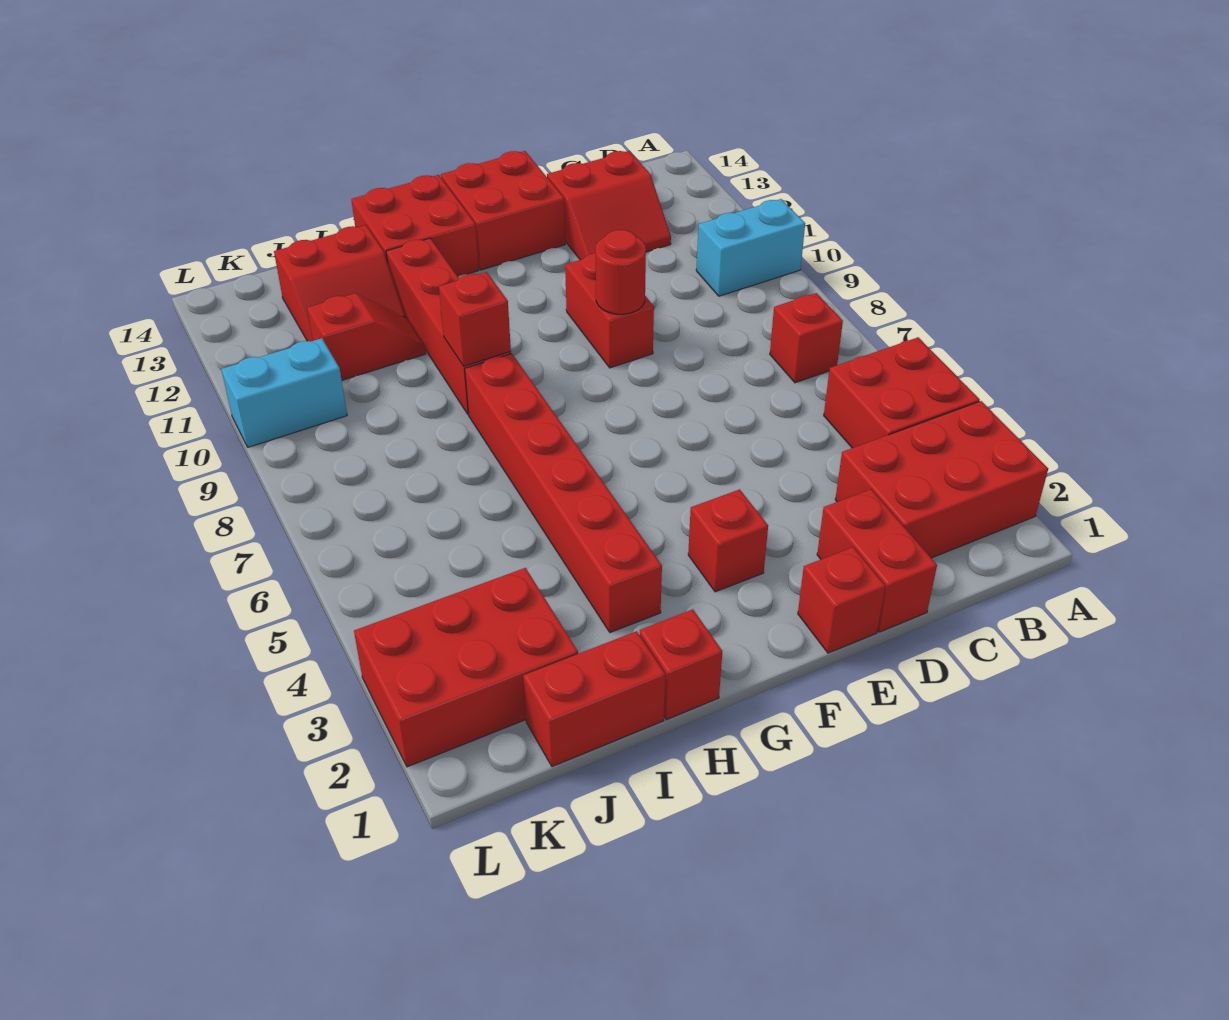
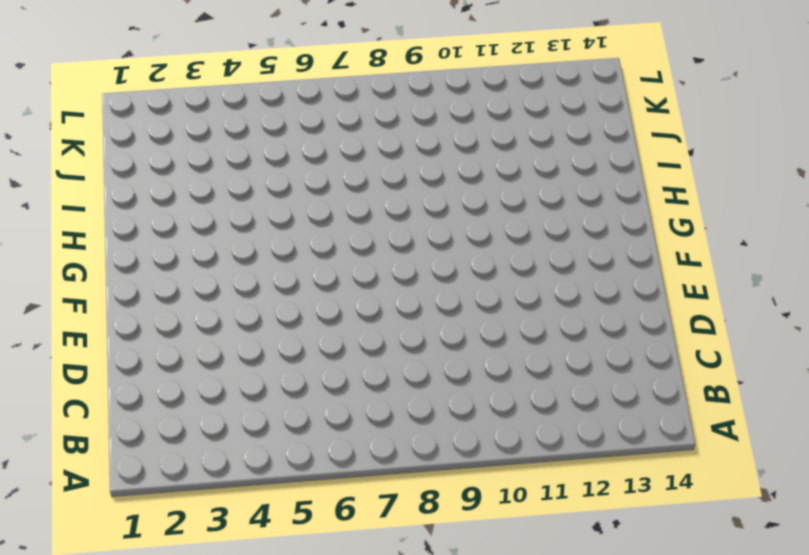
none -> red 2x3 brick [835,401,1048,558]
none -> red 2x2 brick [824,337,980,448]
none -> cyan 1x2 brick [696,199,805,296]

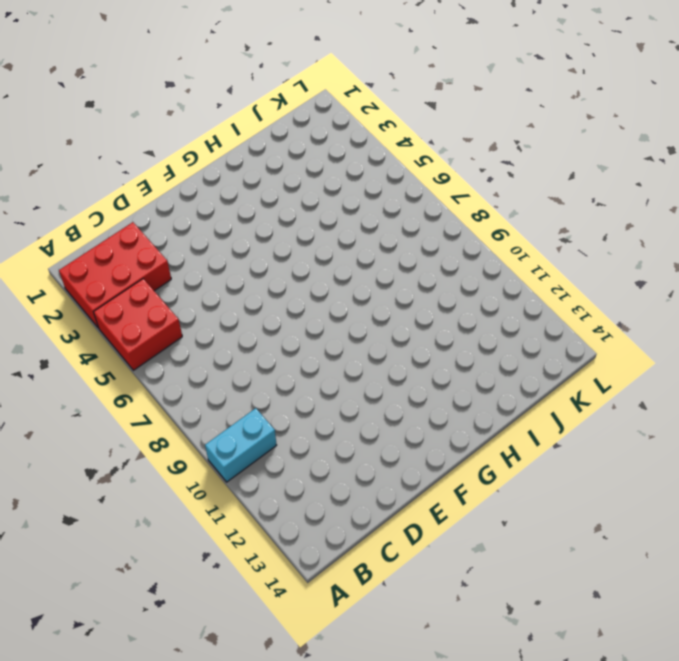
none -> red 1x1 brick [770,293,843,383]
none -> red 2x2 slope [547,151,671,260]
none -> red 1x2 brick [817,489,937,632]

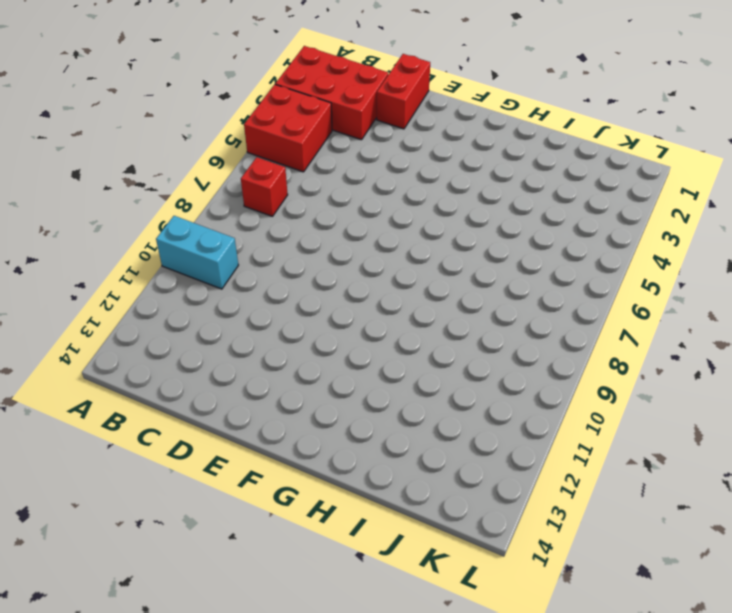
none -> red 2x2 slope [547,151,671,260]
none -> red 1x1 brick [798,547,885,653]
none -> red 1x2 brick [565,253,654,368]

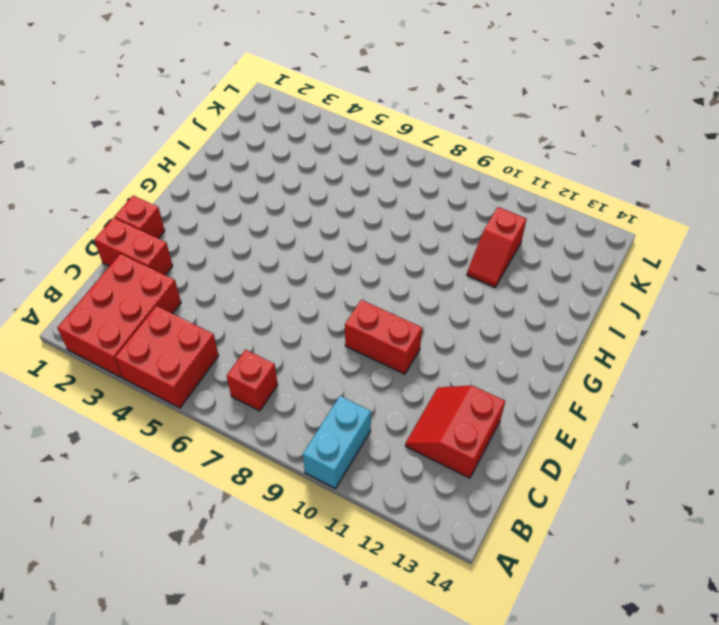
none -> red 2x2 brick [441,151,565,270]
none -> red 1x1 brick [688,489,768,592]
none -> red 2x2 brick [351,175,479,276]

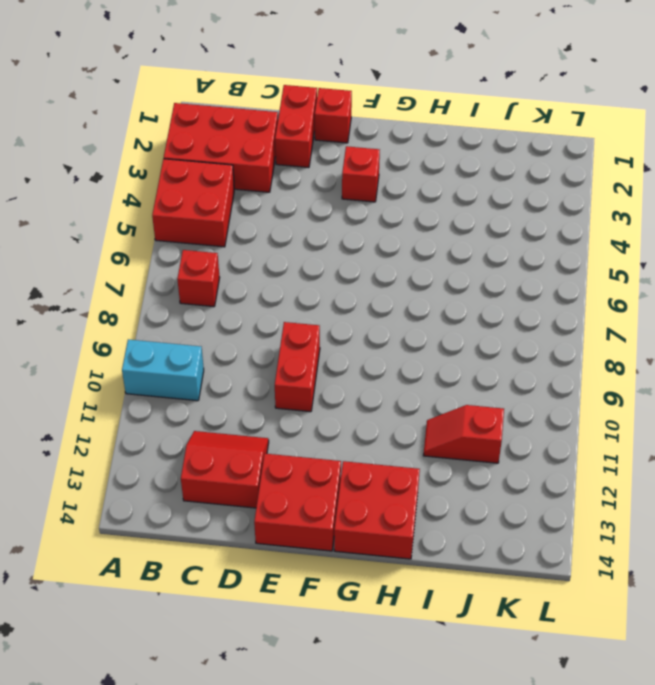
none -> red 1x1 brick [640,609,722,720]
none -> red 1x6 brick [465,353,662,632]
none -> red 1x4 brick [386,238,511,414]

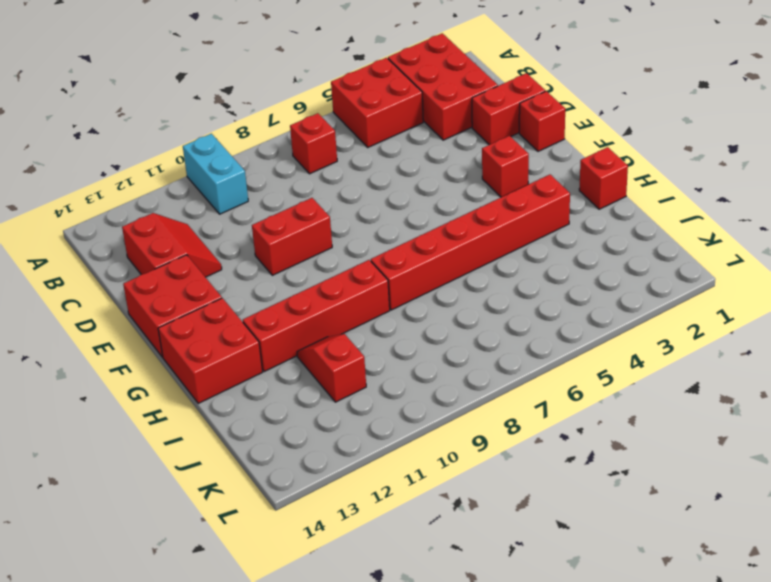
none -> red 1x2 brick [523,631,665,767]
none -> red 2x2 slope [274,225,406,341]
none -> red 2x3 brick [354,568,578,767]

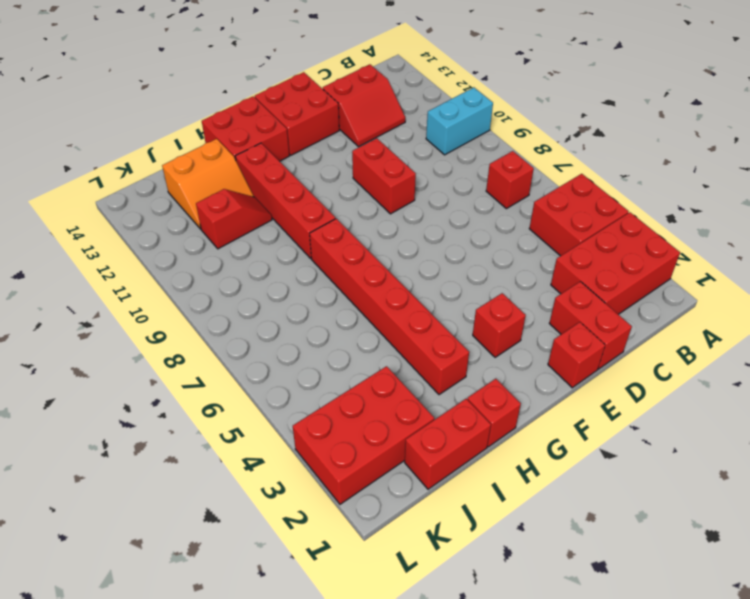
orange 2x2 slope [162,139,254,229] -> red 2x2 slope [274,225,406,341]
none -> cyan 1x2 brick [221,338,347,447]
none -> red 1x1 round brick [596,230,646,314]
none -> red 1x1 brick [439,272,511,366]

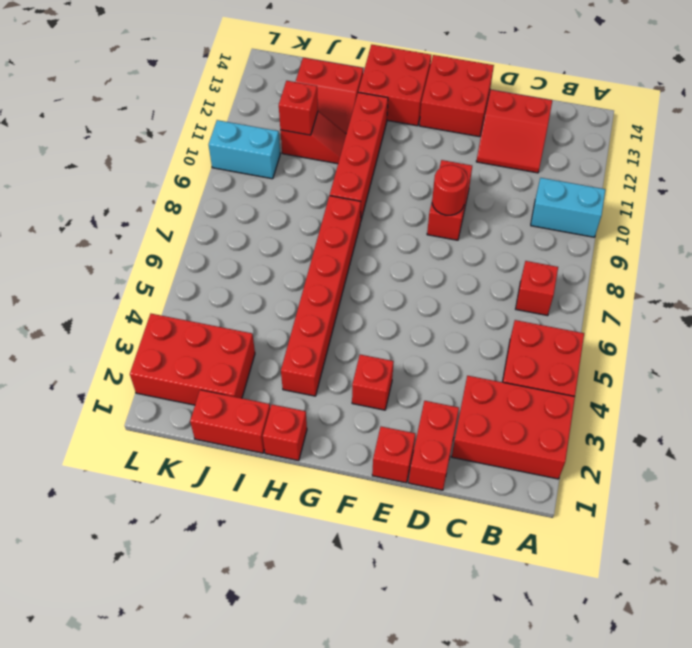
red 1x1 brick [279,81,318,135] -> red 1x1 brick moved to [439,272,511,366]

